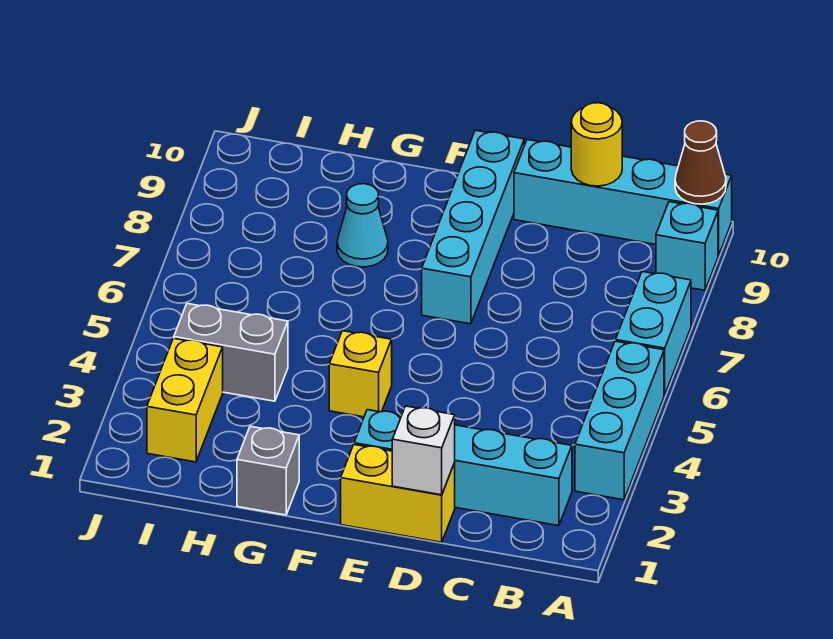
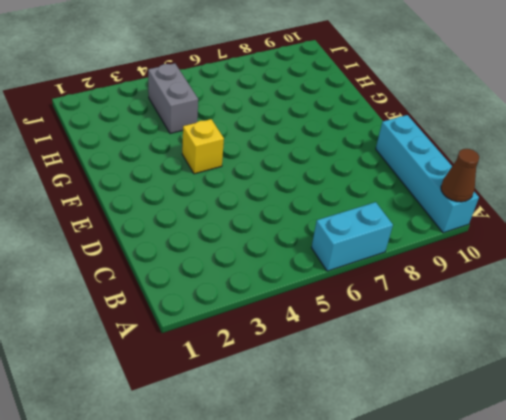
none -> cyan 1x3 brick [575,341,664,500]
none -> cyan 1x1 brick [656,202,718,290]
none -> cyan 1x4 brick [354,410,572,526]

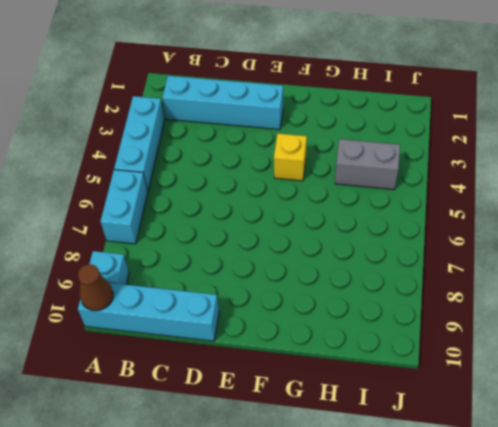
none -> yellow 1x2 brick [341,445,455,542]
none -> cyan 1x4 brick [422,130,524,324]
none -> grey 1x1 brick [237,426,299,515]

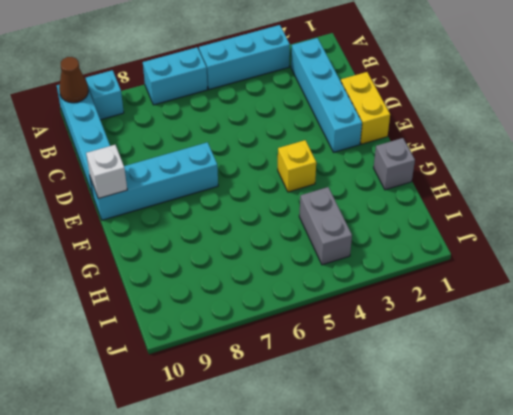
white 1x1 brick [86,145,127,199] -> white 1x1 brick moved to [392,406,455,495]
none -> cyan 1x1 cone [337,184,388,267]
none -> yellow 1x2 brick [147,338,223,462]
none -> yellow 1x1 round brick [571,103,622,186]

